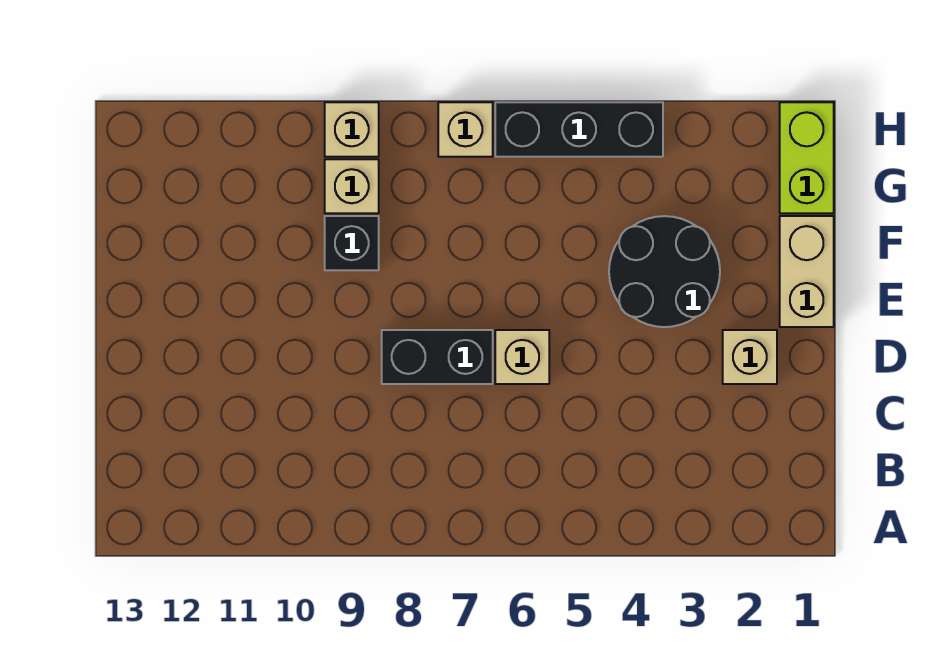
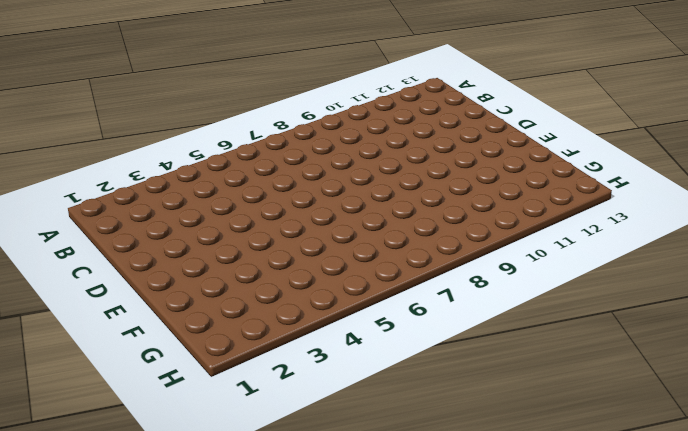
none -> tan 1x1 brick [723,330,777,384]
none -> tan 1x1 brick [495,330,549,384]

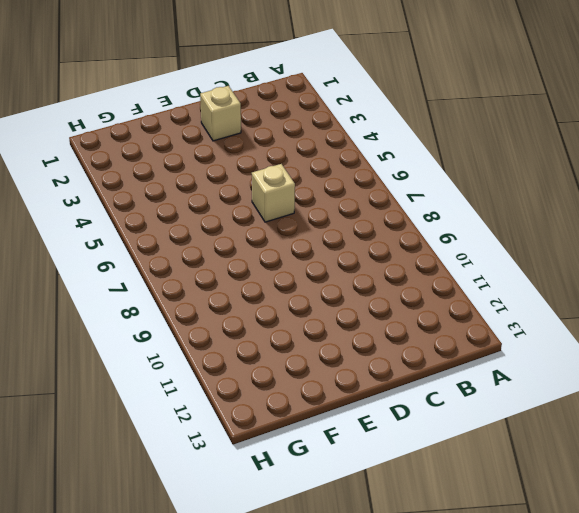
none -> black 1x2 brick [382,330,493,384]
none -> tan 1x2 brick [780,216,834,327]

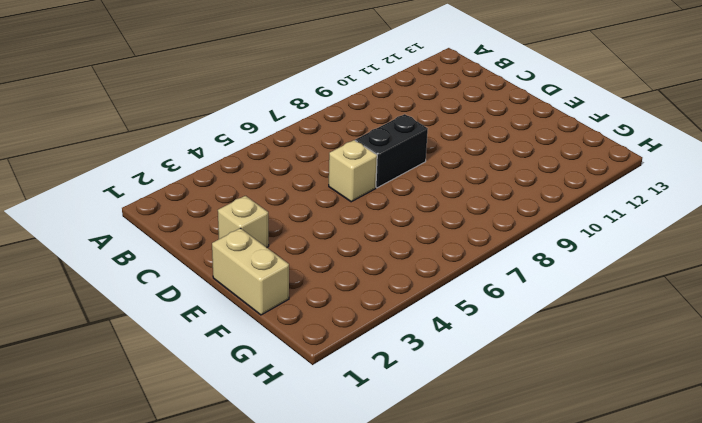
none -> black 2x2 round brick [609,216,720,327]
none -> black 1x1 brick [325,216,379,270]

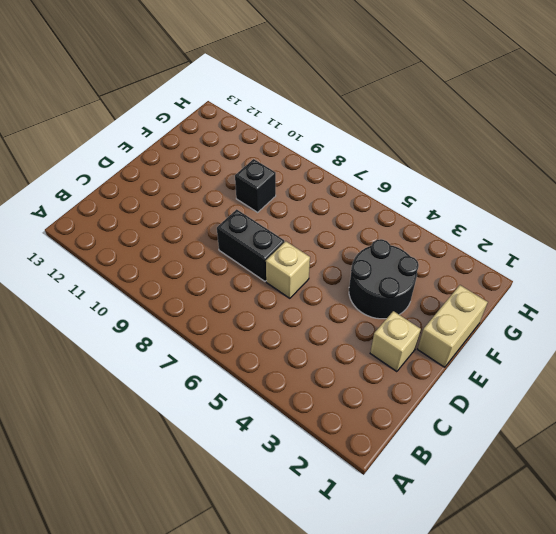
none -> lime 1x2 brick [780,102,834,213]
none -> tan 1x1 brick [325,159,379,213]

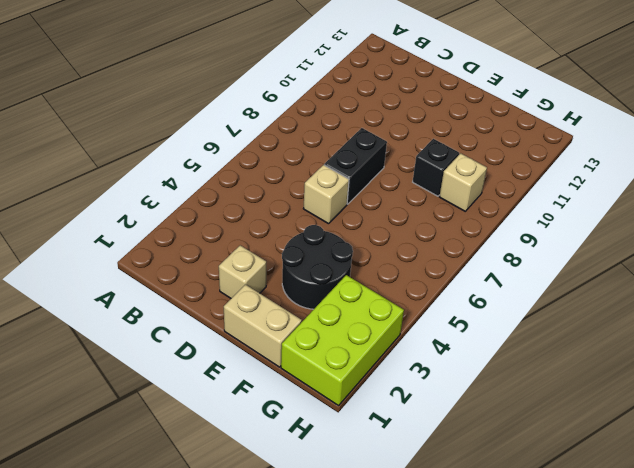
lime 2x3 brick [281,275,404,406] -> lime 1x2 brick [780,102,834,213]
none -> black 1x3 brick [495,102,663,157]
none -> tan 1x1 brick [438,102,493,157]

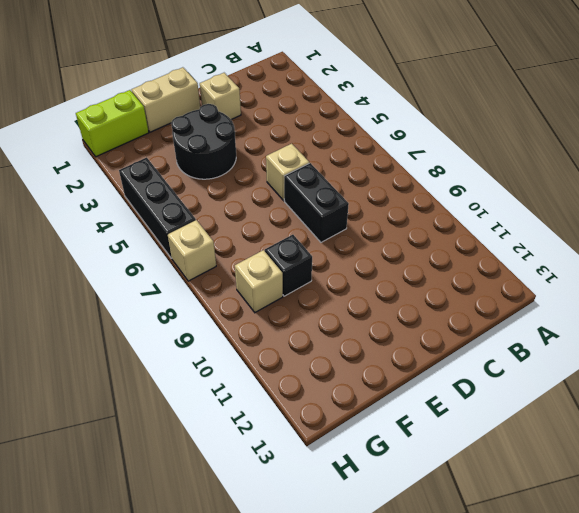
none -> tan 1x1 brick [325,102,379,157]

